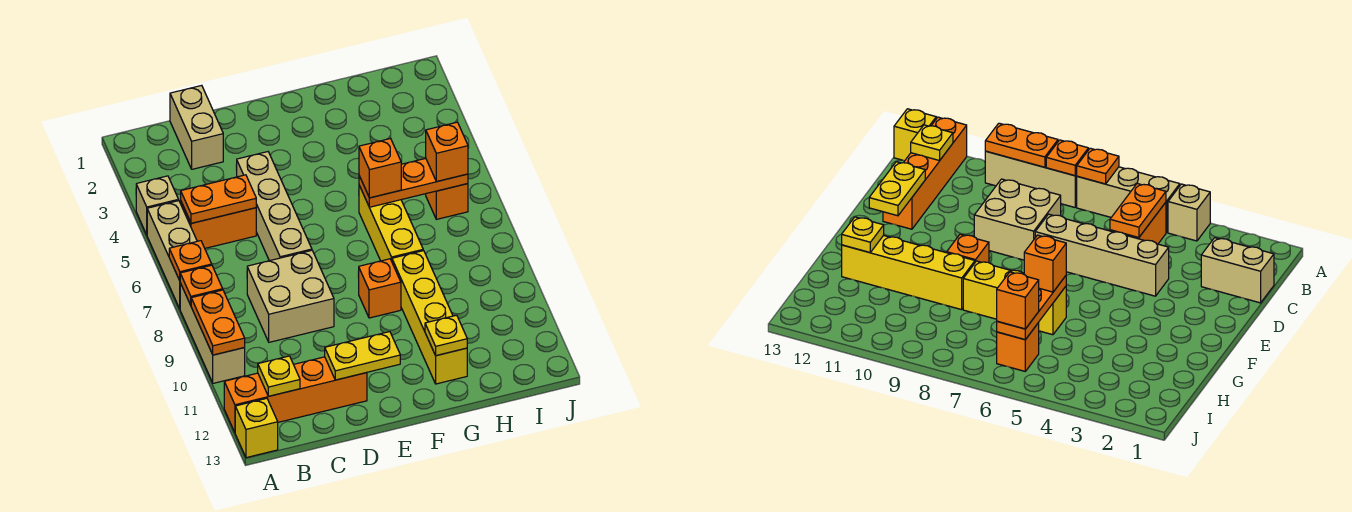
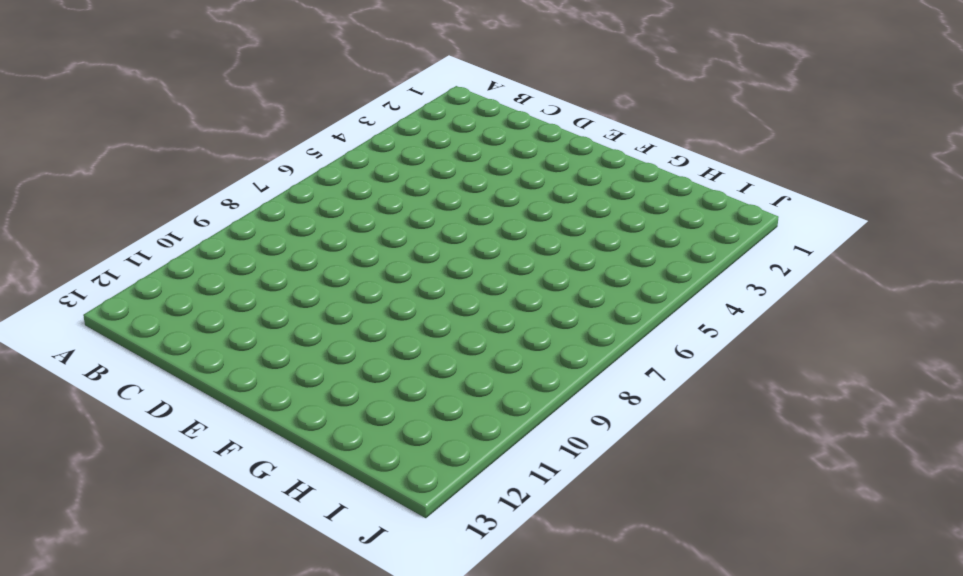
none -> tan 1x1 brick [136,176,179,235]
none -> tan 1x3 brick [147,201,197,309]
none -> tan 1x3 brick [180,283,245,383]

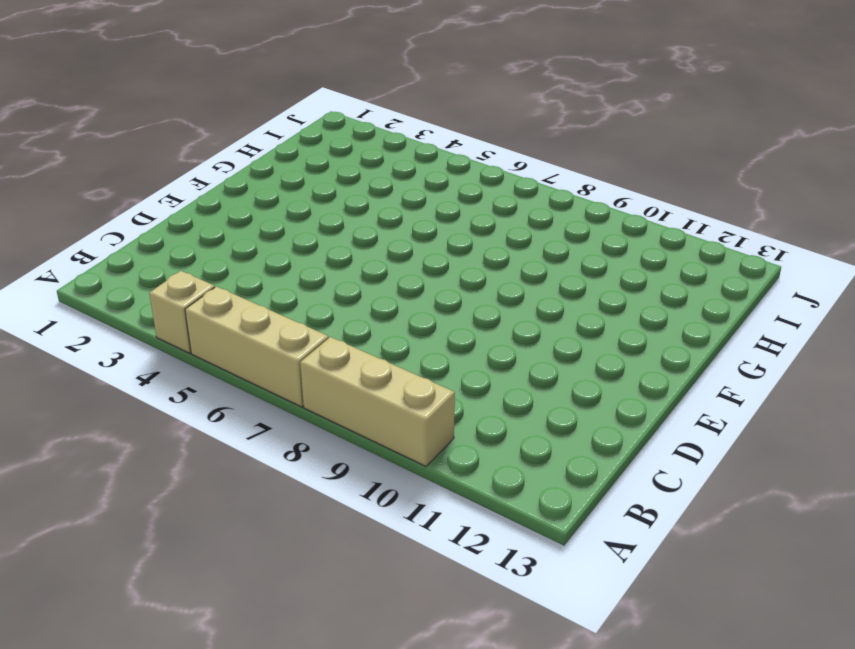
none -> orange 1x4 brick [224,357,367,432]
none -> yellow 1x1 brick [235,398,278,458]
none -> orange 1x2 brick [181,202,256,248]

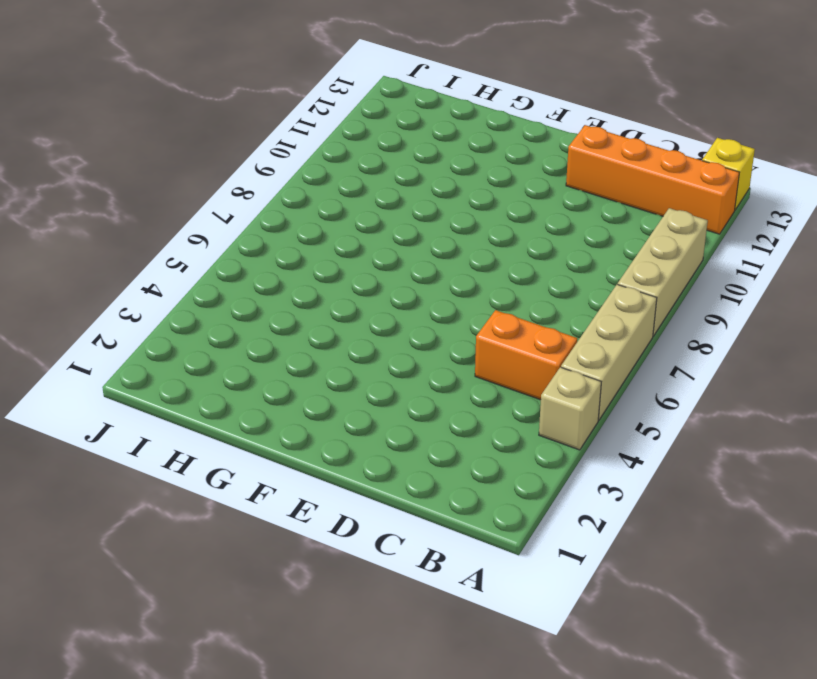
none -> tan 1x2 brick [170,85,223,169]
none -> tan 2x2 brick [247,250,334,342]
none -> tan 1x4 brick [236,152,312,261]

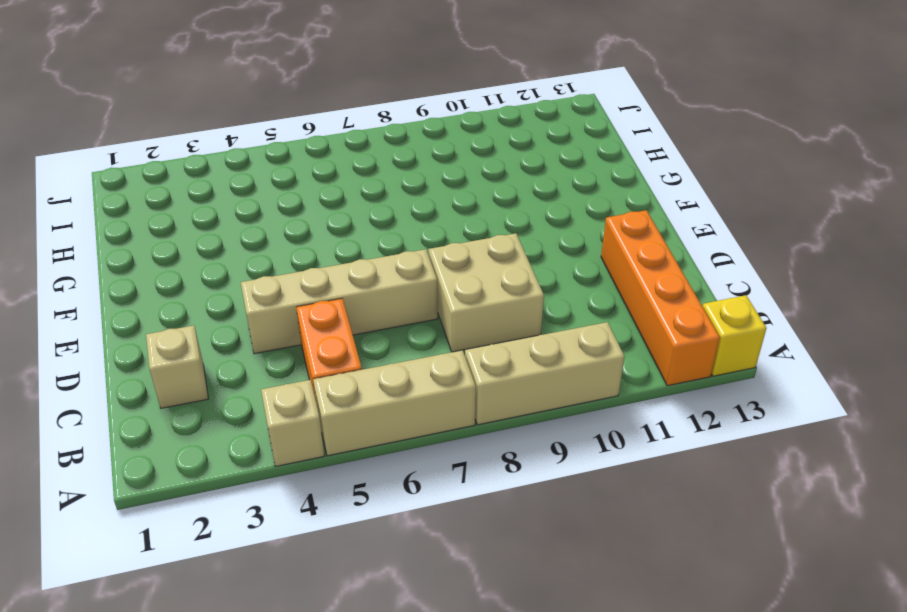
tan 1x1 brick [146,325,208,408] -> tan 1x2 brick [170,85,223,169]
none -> orange 1x1 brick [358,259,401,318]
none -> yellow 1x3 brick [359,185,423,261]
none -> yellow 1x4 brick [392,251,467,384]

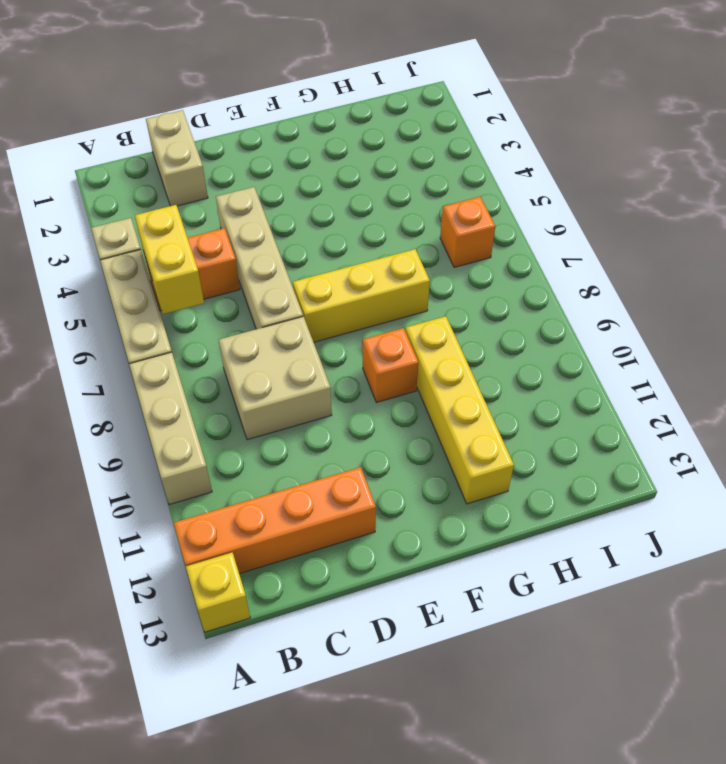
yellow 1x2 brick [135,205,204,314] -> orange 1x2 plate [181,175,256,223]
yellow 1x3 brick [293,249,430,342] -> yellow 1x3 brick turned to [359,185,423,261]
none -> orange 1x1 plate [169,241,212,280]
none -> orange 1x1 plate [180,265,223,305]
none -> orange 1x2 plate [191,290,245,355]

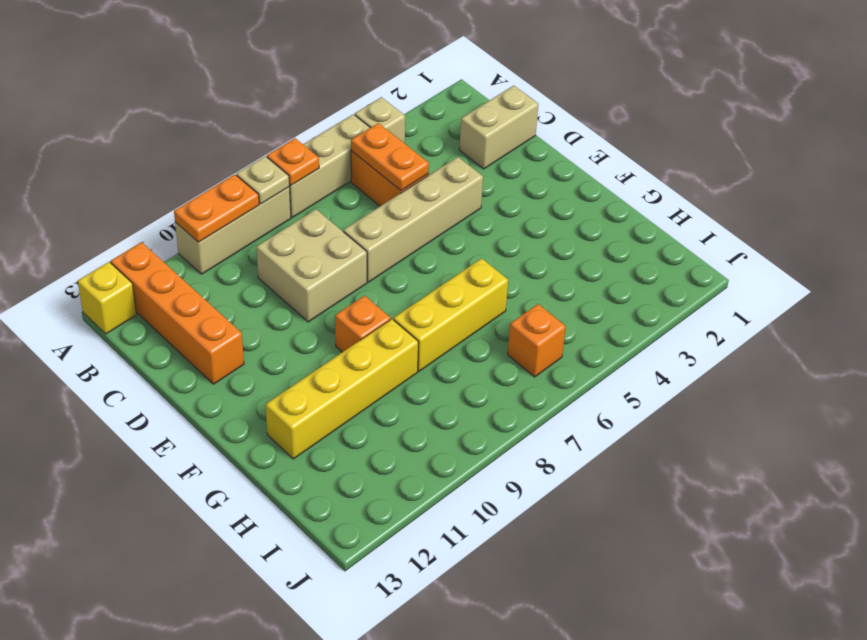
tan 1x1 plate [236,156,289,204] -> orange 1x1 plate [180,265,223,305]
none -> yellow 1x1 plate [258,356,300,396]
none -> yellow 1x2 plate [325,332,400,380]
none -> orange 1x3 plate [359,158,468,207]

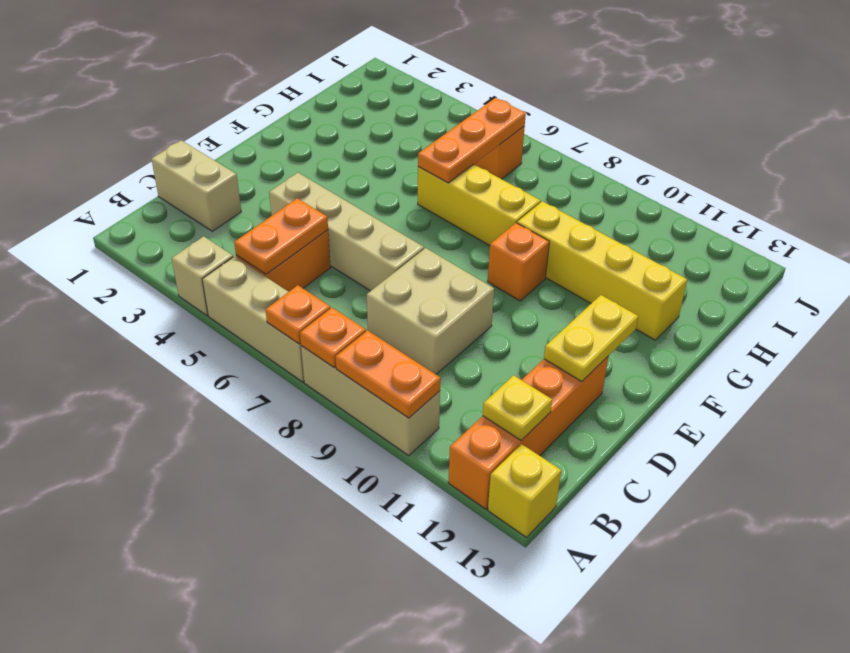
none -> yellow 1x1 plate [425,315,467,356]
none -> orange 1x1 brick [359,138,401,198]
none -> orange 1x1 brick [426,122,468,181]

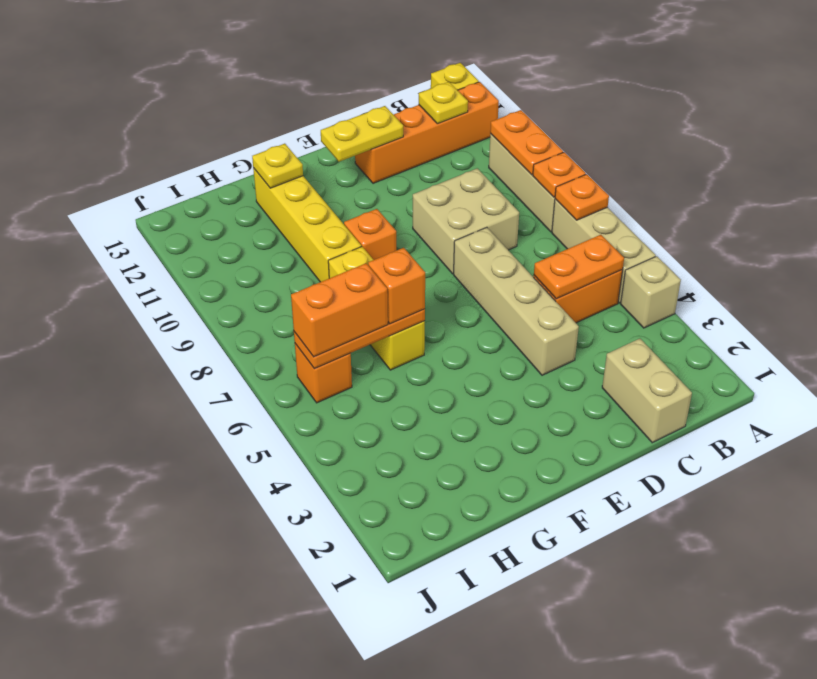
orange 1x2 brick [291,263,388,357] -> orange 1x1 brick [426,122,468,181]

